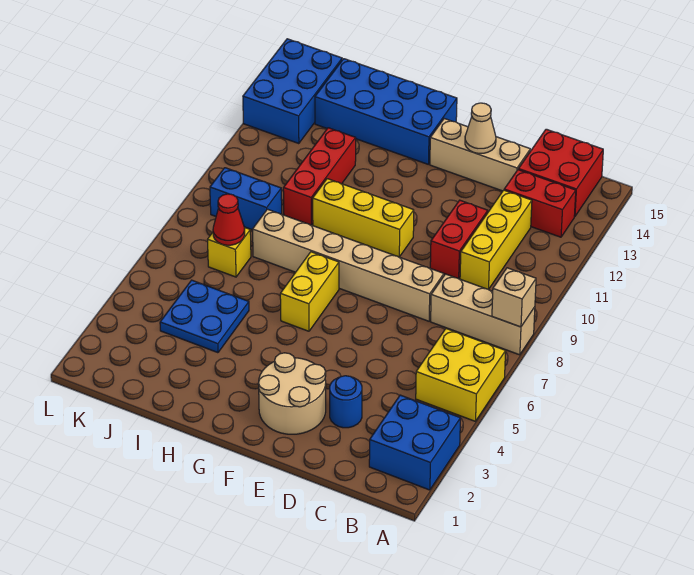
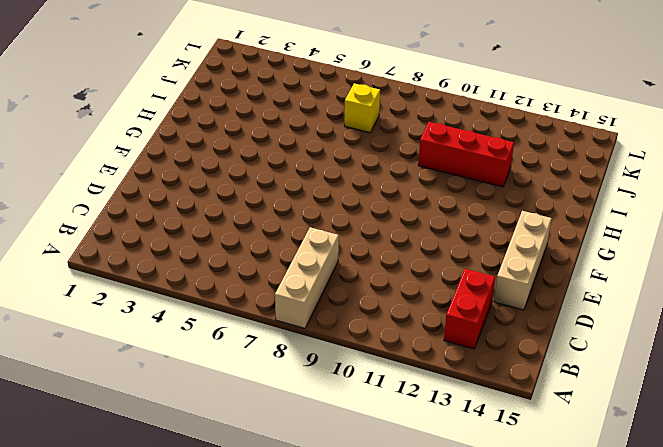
none -> blue 2x2 brick [369,395,461,490]
none -> yellow 2x2 brick [416,329,506,421]
none -> red 2x2 brick [518,129,603,217]

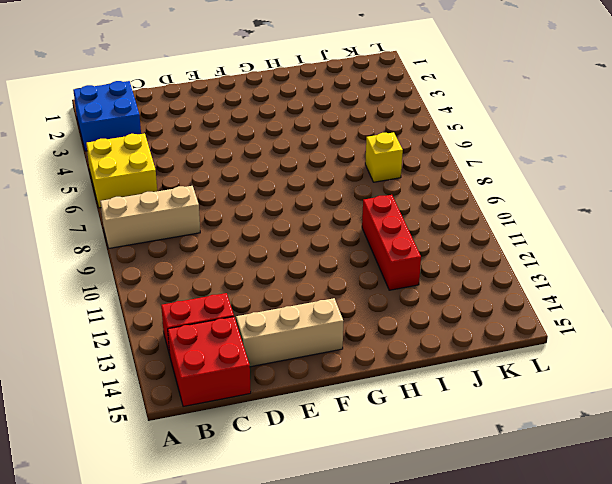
none -> yellow 1x3 brick [460,190,532,290]
none -> blue 1x1 round brick [330,376,362,428]
none -> tan 1x6 brick [253,209,444,321]

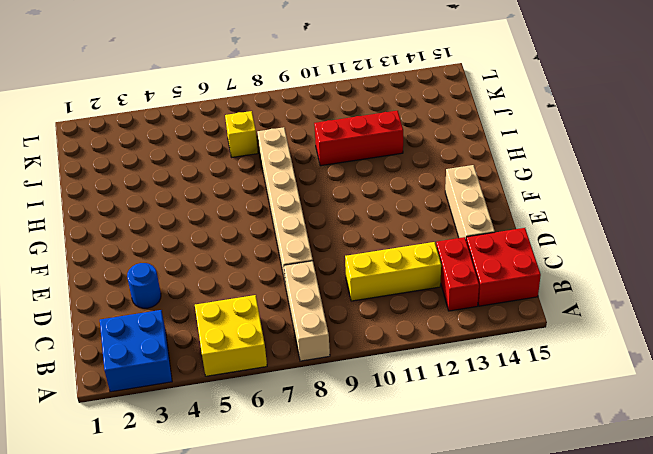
none -> red 1x2 brick [430,200,488,279]
none -> tan 2x2 round brick [258,353,326,434]
none -> yellow 1x3 brick [313,179,414,257]

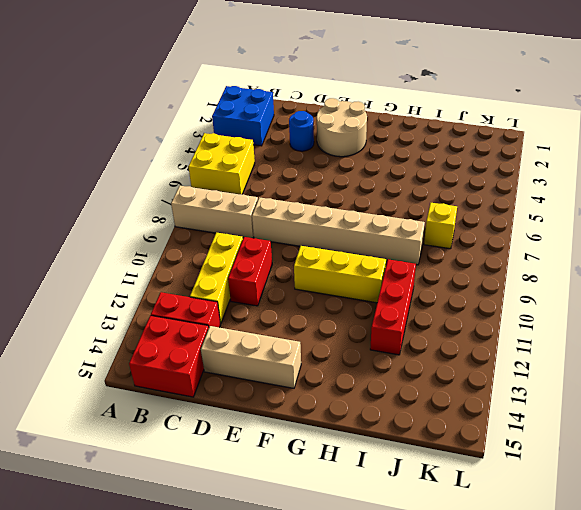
none -> yellow 1x2 brick [280,252,339,331]
none -> blue 2x4 brick [315,59,457,164]
none -> blue 2x2 plate [160,280,249,353]

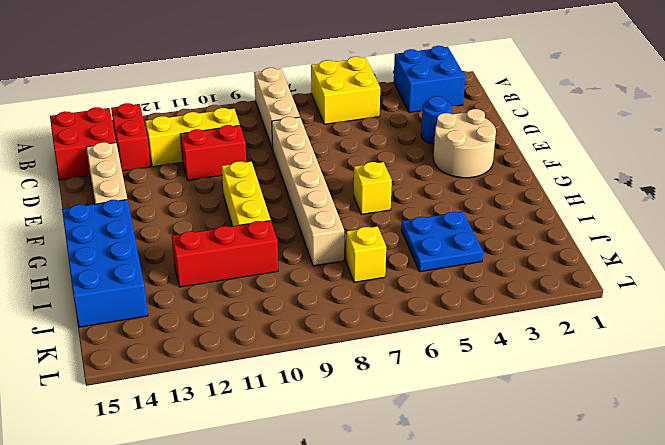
yellow 1x1 brick [354,162,392,215] -> yellow 1x2 brick [280,252,339,331]
none -> blue 1x2 brick [210,168,282,230]
none -> blue 2x3 brick [243,39,342,144]
none -> tan 1x1 brick [492,268,536,327]

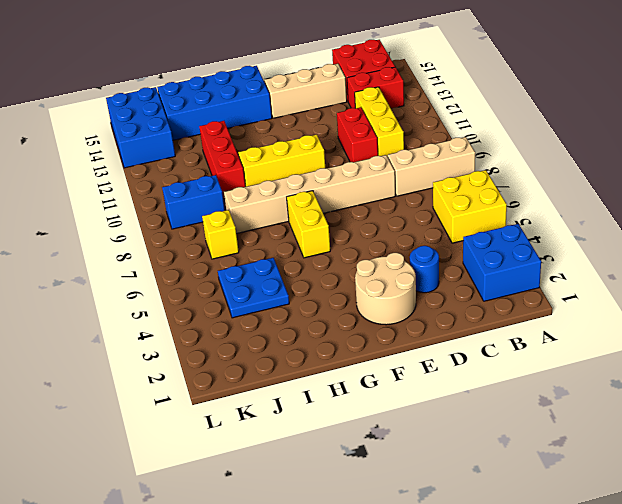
none -> tan 1x1 brick [492,268,536,327]
none -> tan 1x1 cone [465,103,496,153]
none -> red 1x1 cone [213,194,245,245]

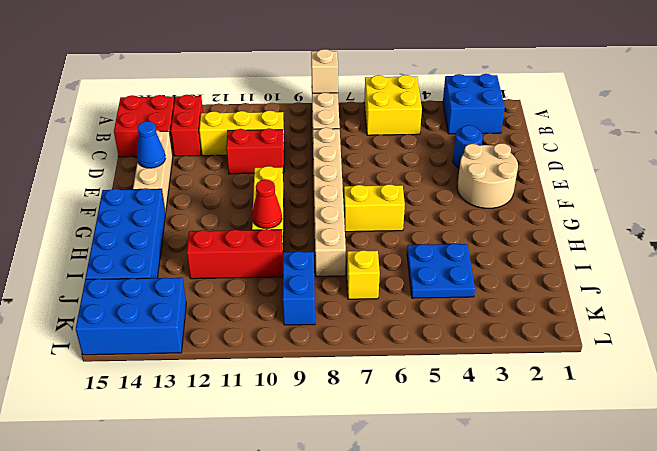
blue 1x1 cone [137,121,166,168] -> tan 1x1 cone [465,103,496,153]
red 1x1 cone [252,180,282,229] -> red 1x1 cone moved to [213,194,245,245]

